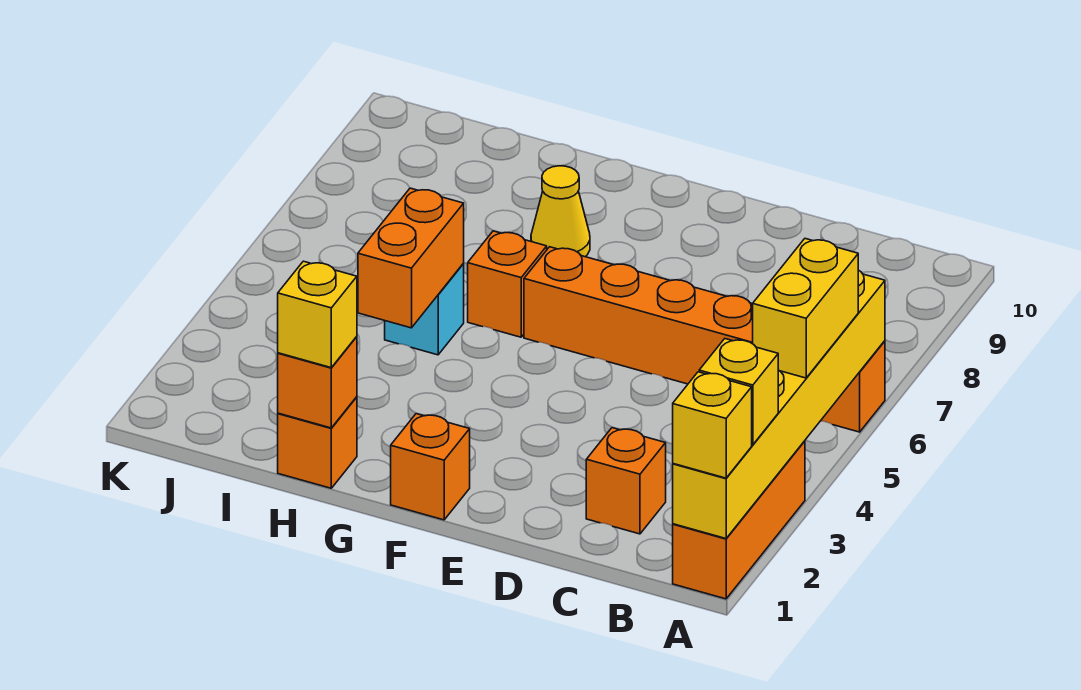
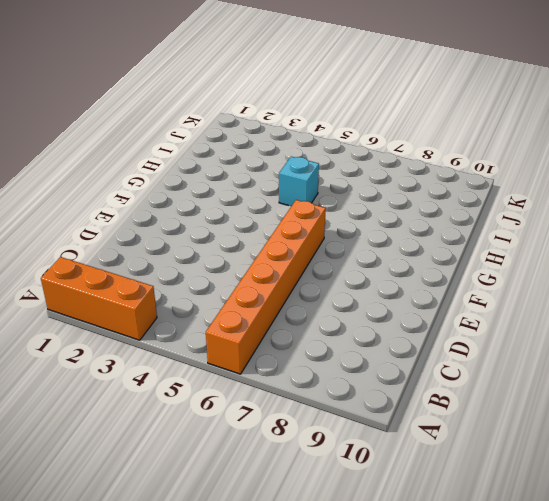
none -> orange 1x1 brick [586,428,666,534]
none -> orange 1x1 brick [391,414,470,520]
none -> orange 1x1 brick [468,231,547,337]

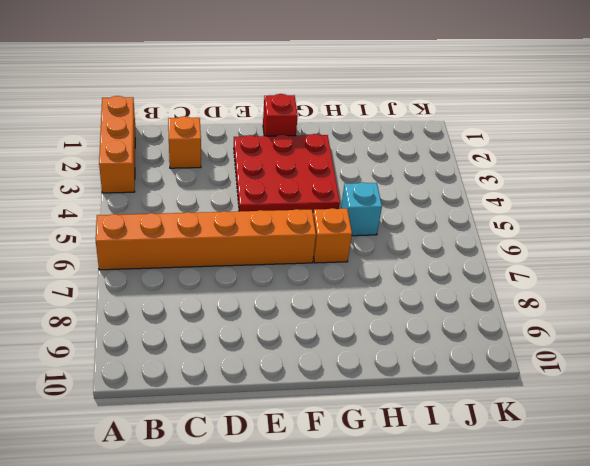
red 3x3 plate [234,134,340,212] -> none
red 1x1 brick [263,94,298,136] -> orange 1x1 brick [391,414,470,520]
none -> yellow 1x1 cone [531,166,590,257]
none -> orange 1x1 brick [278,397,357,488]
none -> yellow 1x6 brick [673,270,885,538]

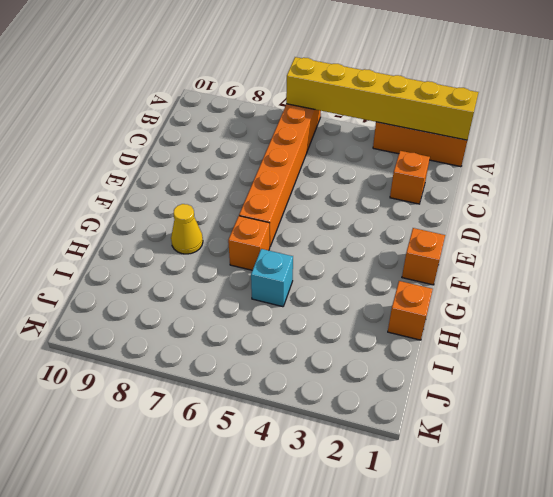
none -> orange 1x1 brick [278,337,357,428]
none -> orange 1x2 brick [358,188,464,328]
none -> yellow 1x1 brick [673,372,752,478]

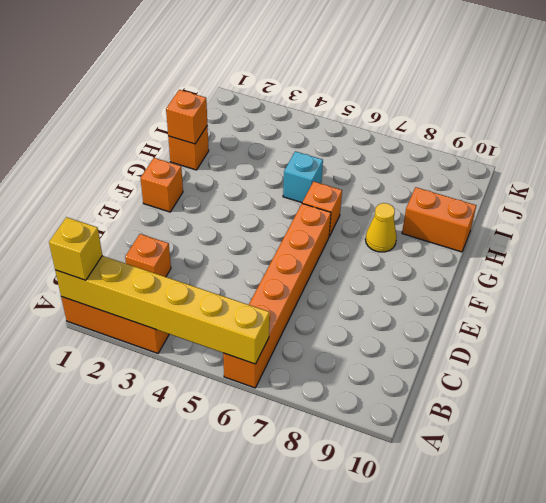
orange 1x2 brick [402,187,476,252] -> orange 1x2 brick moved to [358,188,464,328]
none -> yellow 1x1 brick [699,339,778,445]
none -> yellow 1x2 brick [753,239,858,378]
none -> yellow 1x1 brick [278,261,357,368]

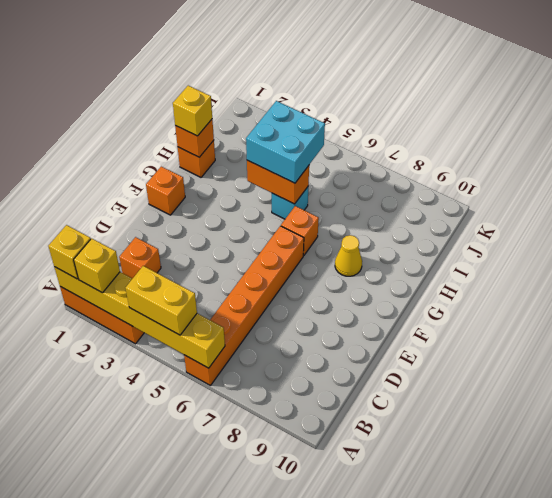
cyan 2x2 brick [246,101,325,183] -> none

